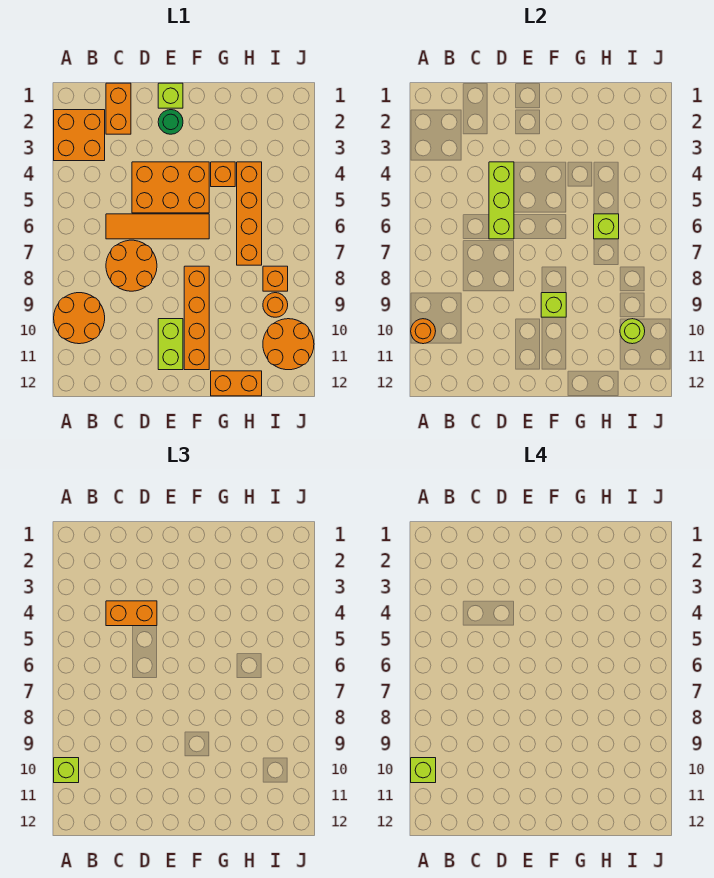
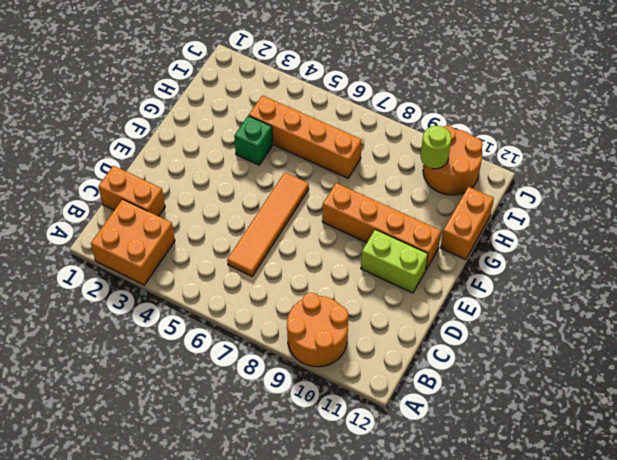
green 1x1 brick [234,116,273,165] -> orange 1x1 brick [211,162,235,187]
none -> orange 2x2 round brick [106,240,157,291]
none -> orange 2x3 brick [132,162,209,213]
none -> lime 1x1 brick [158,83,183,108]

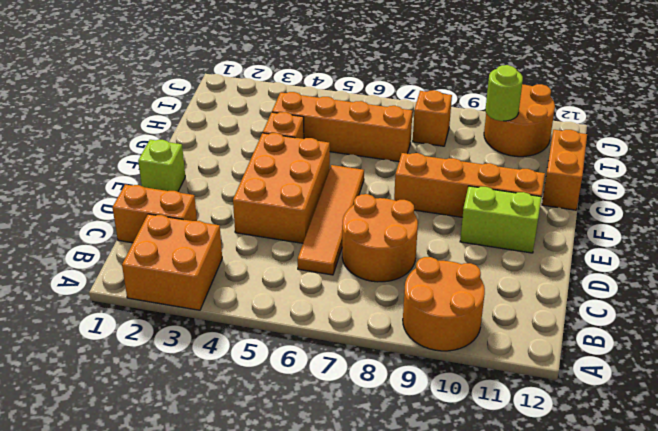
none -> green 1x1 round brick [158,110,183,134]
none -> orange 1x1 round brick [263,293,288,317]
none -> orange 1x1 round brick [411,319,436,344]

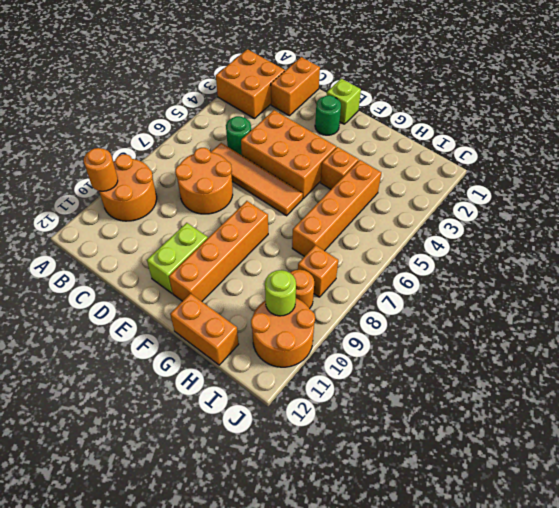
green 1x1 round brick [226,116,251,155] -> none
none -> lime 1x3 brick [489,162,514,239]
none -> lime 1x1 brick [541,293,566,317]
none -> lime 1x1 brick [594,214,619,239]

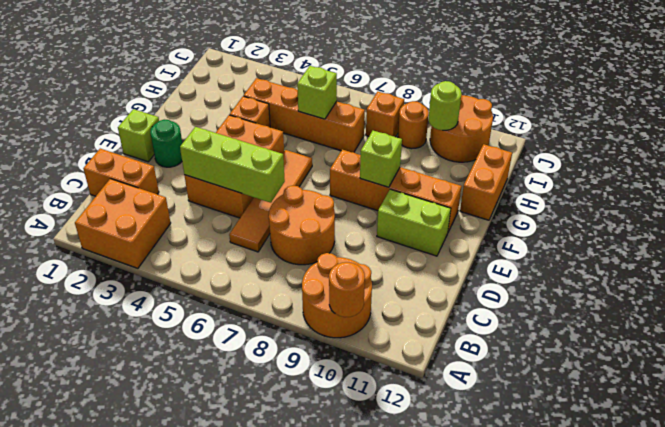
none -> lime 1x1 brick [54,758,79,783]
none -> orange 1x2 brick [106,601,157,626]
none -> lime 1x1 brick [411,758,436,783]

